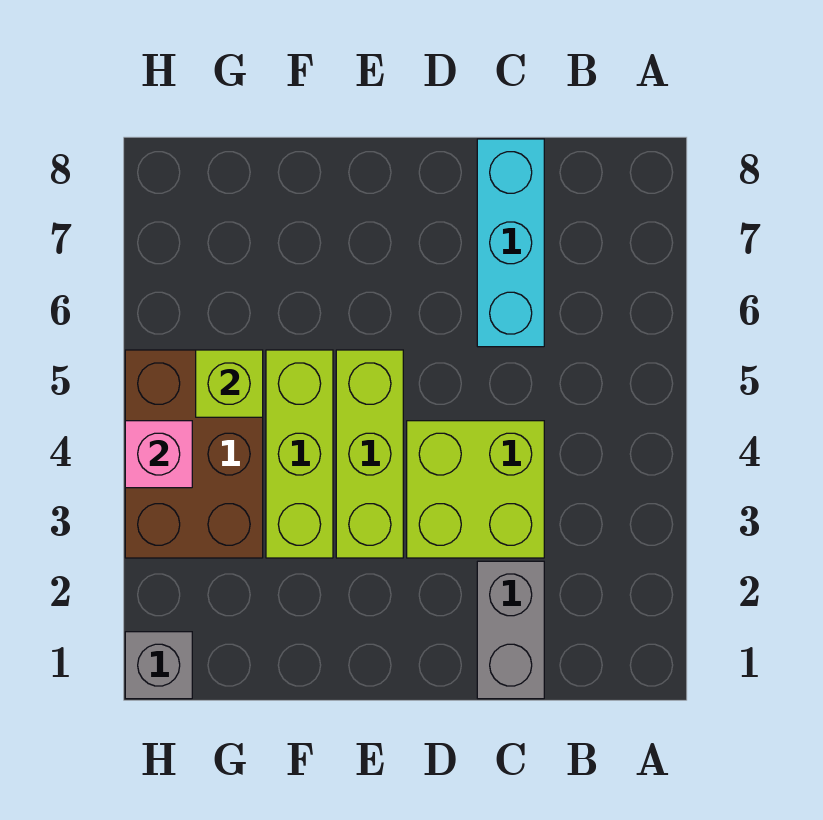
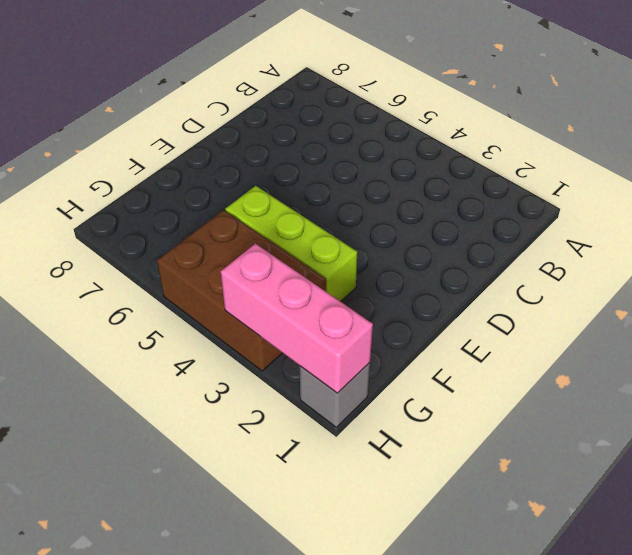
pink 1x3 brick [221,244,373,393] -> none
none -> grey 1x2 brick [477,561,544,699]
none -> lime 2x2 brick [407,421,544,558]

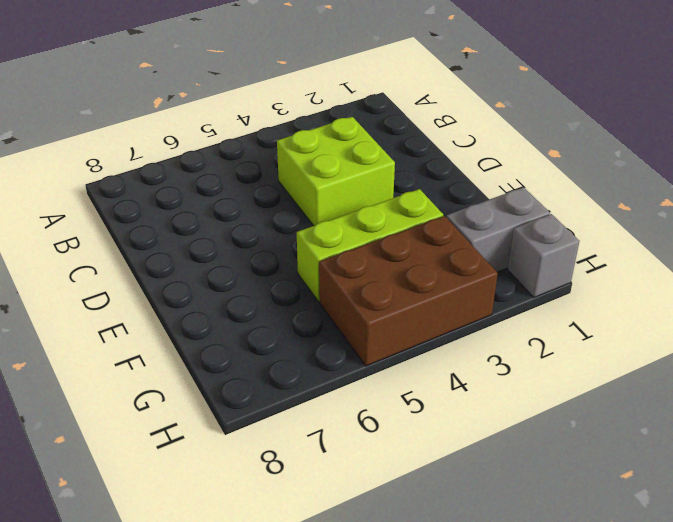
grey 1x2 brick [446,187,550,272] -> grey 1x2 brick moved to [477,561,544,699]
none -> cyan 1x3 brick [477,139,544,347]
none -> lime 1x3 brick [336,350,403,558]

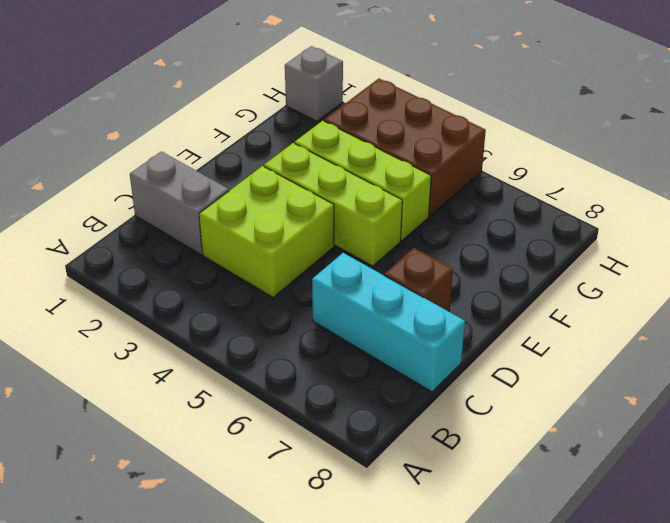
brown 1x1 brick [385,248,453,312] -> none
none -> lime 1x1 brick [196,350,263,417]
none -> pink 1x1 brick [125,421,192,488]

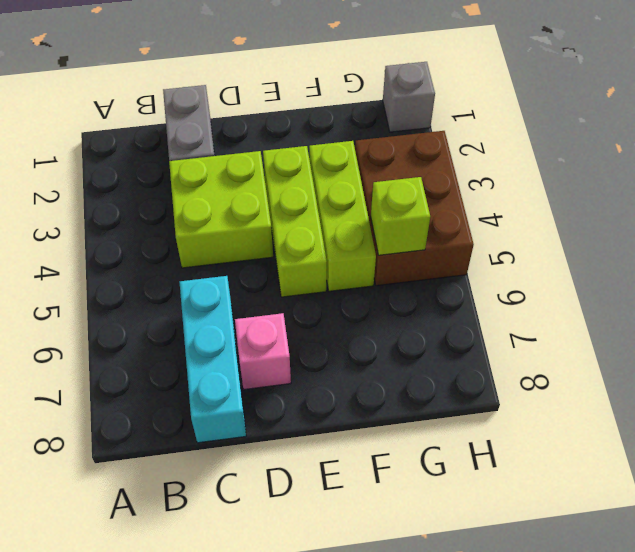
pink 1x1 brick [235,313,291,389] -> pink 1x1 brick moved to [125,421,192,488]

